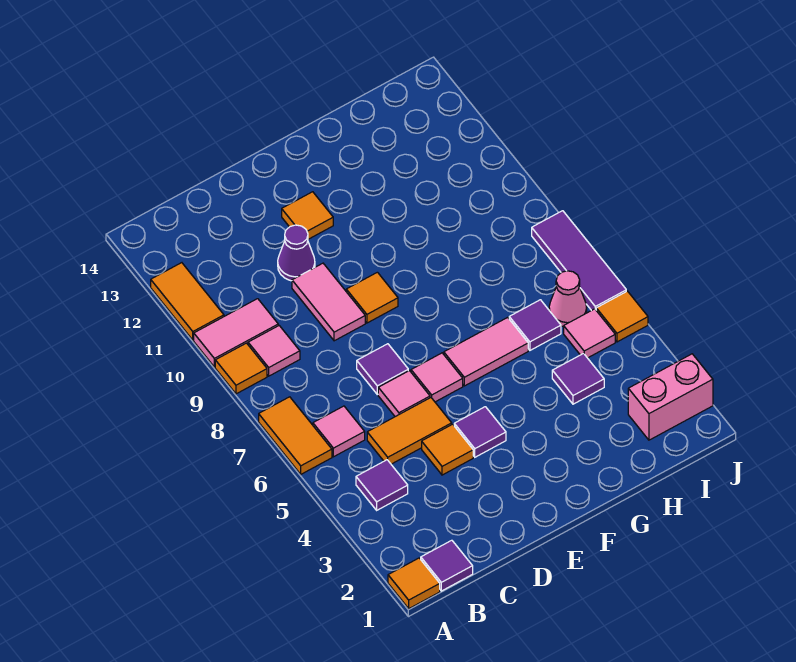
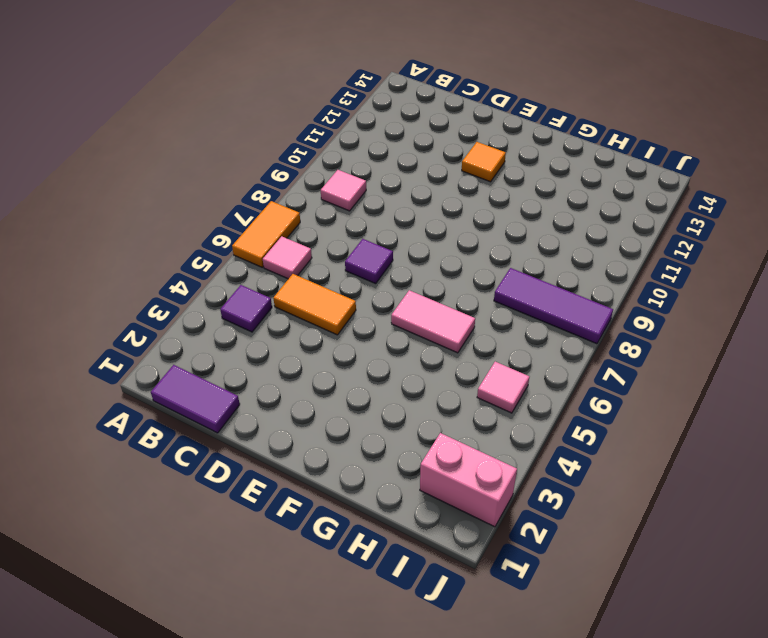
purple 1x2 tile [151,365,240,433] -> purple 1x1 tile [421,540,473,591]
purple 1x3 tile [494,268,613,344] -> purple 1x3 tile turned to [532,211,626,310]
none -> orange 1x1 tile [388,558,440,609]
none -> orange 1x1 tile [215,343,267,394]
none -> pink 1x2 tile [194,299,278,367]

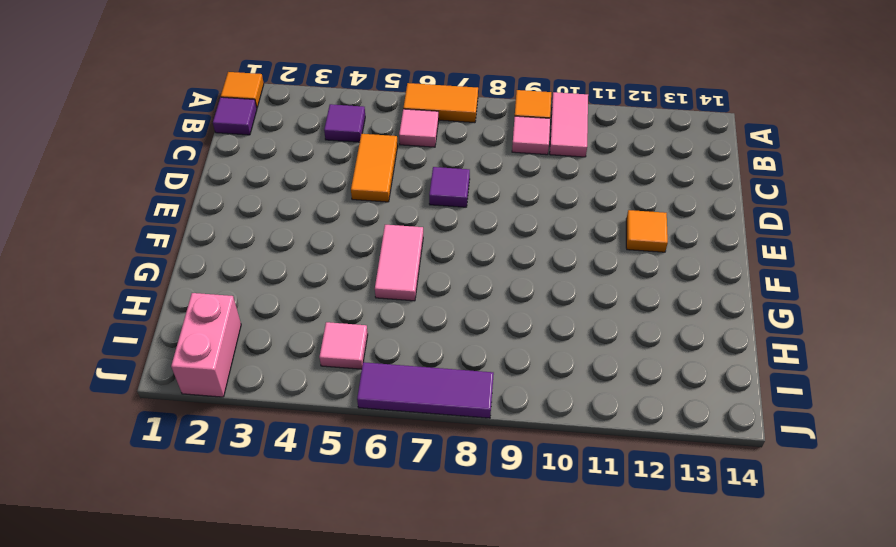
none -> orange 1x2 tile [151,263,224,340]
none -> orange 1x1 tile [422,424,473,475]
none -> pink 1x1 tile [378,371,430,417]

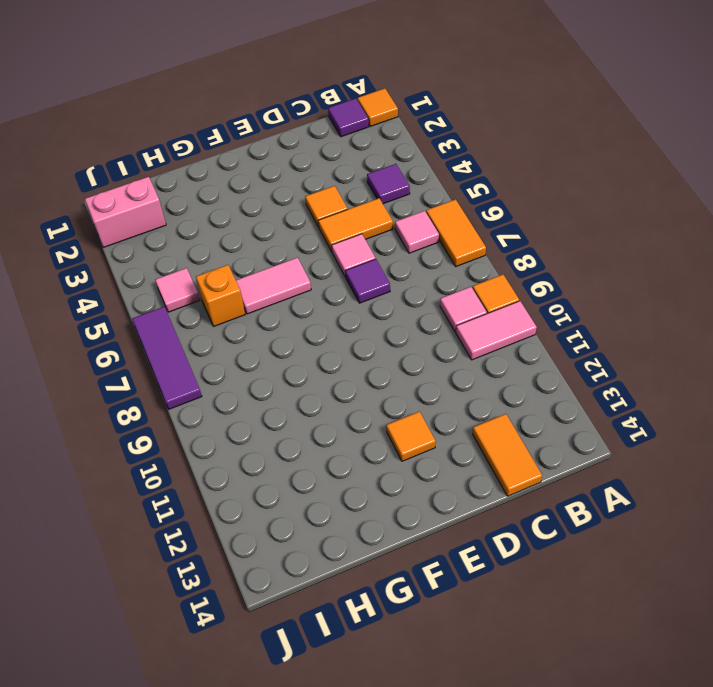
orange 1x2 tile [473,414,542,496] -> orange 1x2 tile moved to [151,263,224,340]
orange 1x1 brick [196,265,245,326] -> purple 1x1 tile [509,300,561,350]
none -> pink 1x2 tile [292,263,365,341]
none -> purple 1x1 cone [278,225,315,281]
none -> purple 1x1 tile [454,407,506,457]

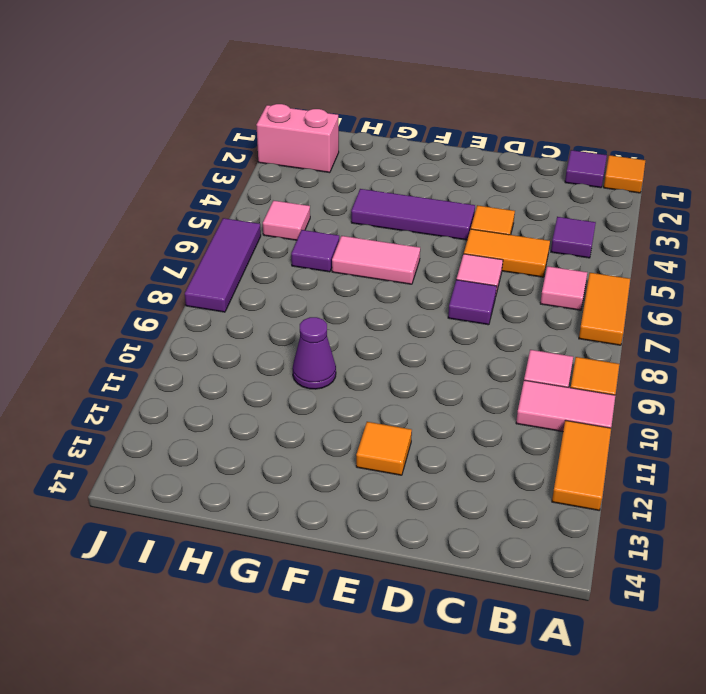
purple 1x3 tile [351,189,475,240] -> purple 1x1 tile [454,407,506,457]
purple 1x1 cone [292,317,336,389] -> purple 1x1 cone moved to [278,225,315,281]
none -> pink 1x2 tile [292,263,365,341]
none -> pink 1x1 tile [411,353,463,402]
none -> orange 1x1 tile [346,272,398,323]

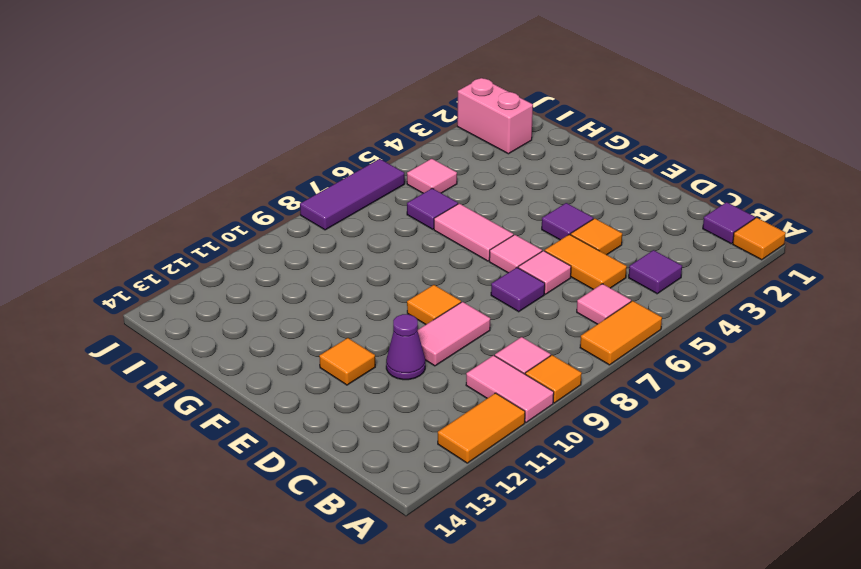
none -> purple 1x1 tile [552,354,604,404]
none -> pink 1x1 cone [549,271,587,327]
none -> orange 1x1 tile [596,291,648,342]

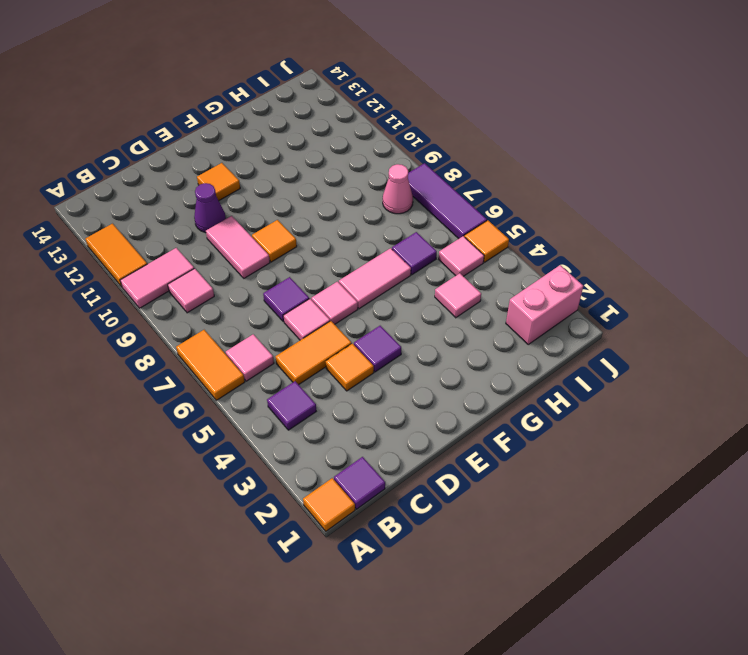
pink 1x1 tile [435,273,481,318] -> purple 1x1 tile [552,354,604,404]
pink 1x1 cone [383,164,413,214] -> pink 1x1 cone moved to [549,271,587,327]
none -> orange 1x1 tile [215,343,267,394]

